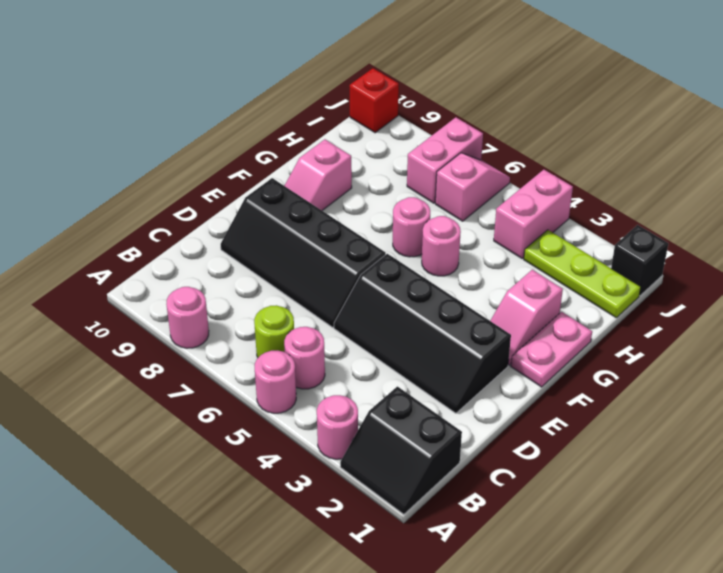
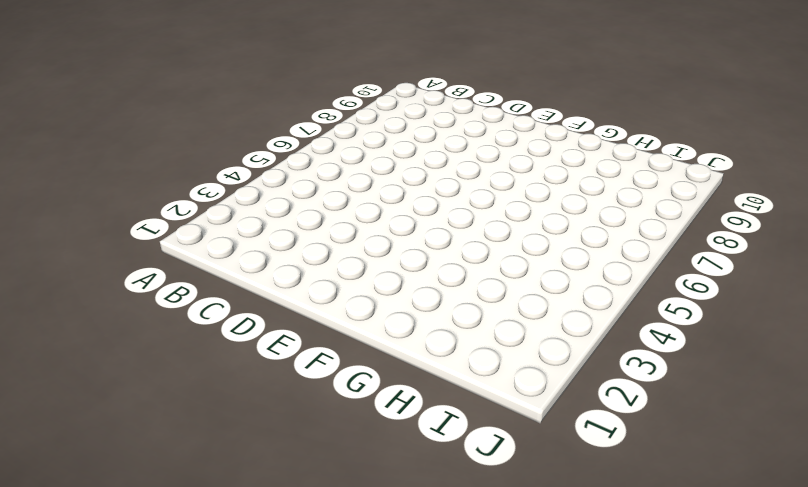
none -> black 2x2 slope [340,387,462,514]
none -> pink 1x1 round brick [317,395,358,459]
none -> pink 1x1 round brick [255,351,296,413]

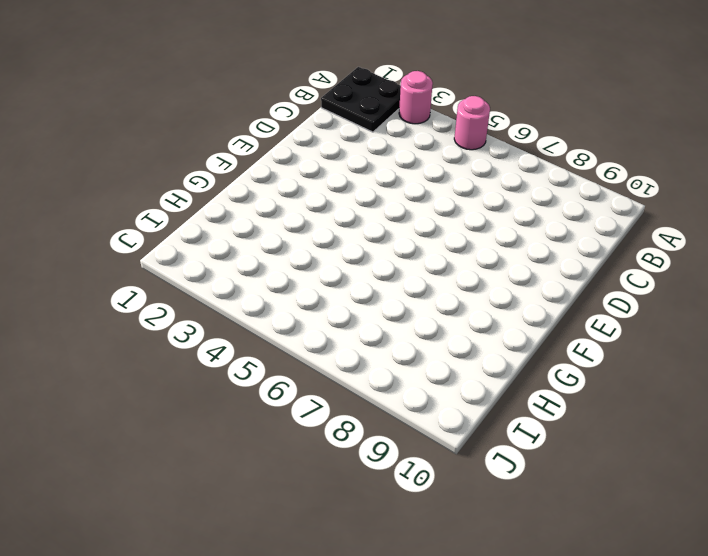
black 2x2 plate [321,67,401,132] -> black 2x2 slope [340,387,462,514]
none -> pink 1x1 round brick [166,287,209,348]
none -> pink 1x1 round brick [284,327,325,389]
none -> lime 1x1 round brick [254,305,294,357]

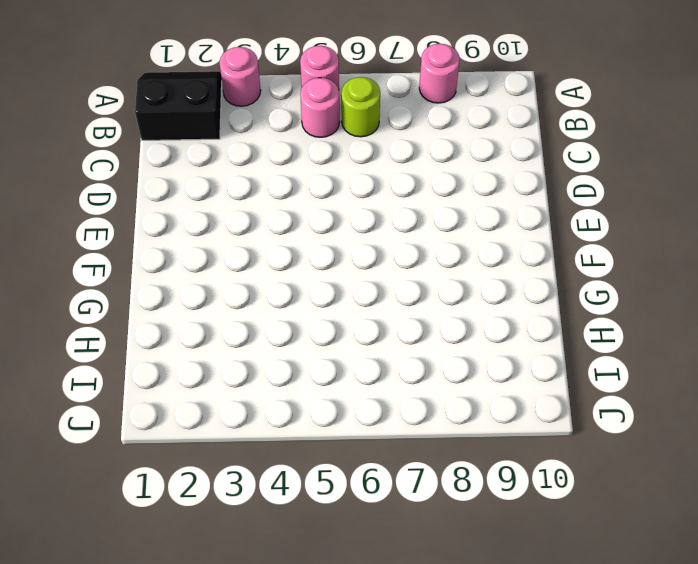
none -> black 2x4 slope [334,254,511,413]
none -> black 2x4 slope [221,178,386,327]
none -> pink 1x2 plate [511,312,592,387]

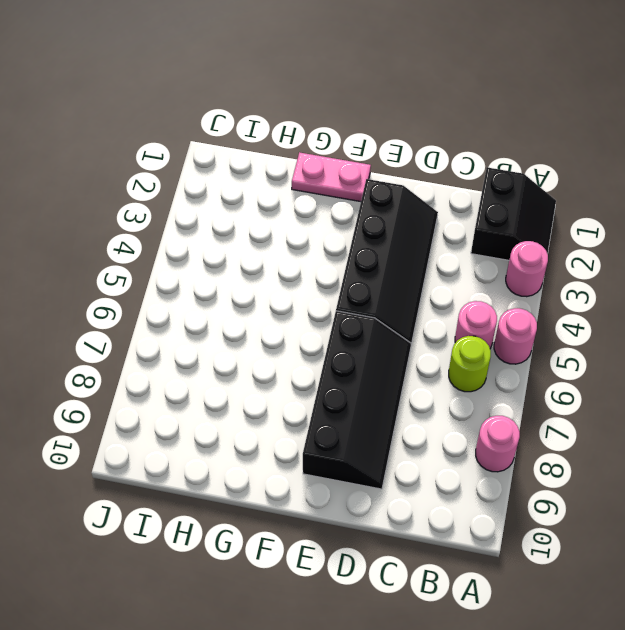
none -> pink 1x2 slope [490,270,563,365]
none -> pink 1x2 slope [284,139,352,210]
none -> pink 1x1 round brick [422,216,461,276]

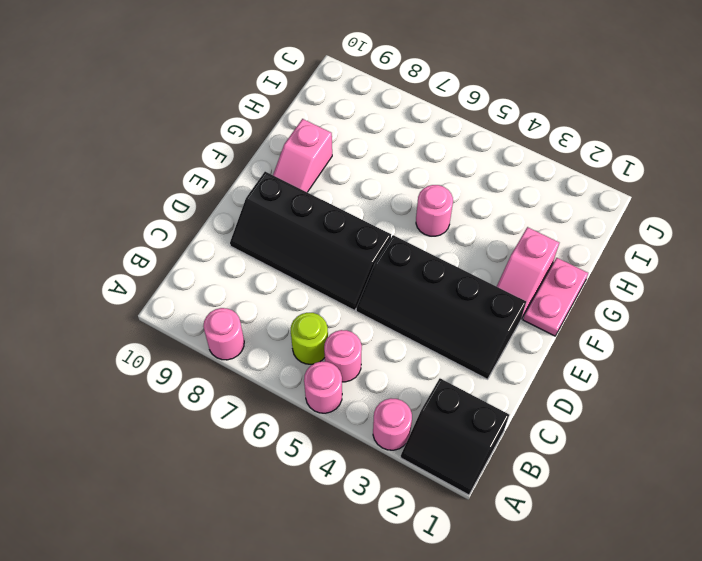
none -> pink 1x1 round brick [393,197,430,257]
none -> lime 1x3 plate [524,230,641,318]
none -> pink 1x2 brick [494,170,573,258]

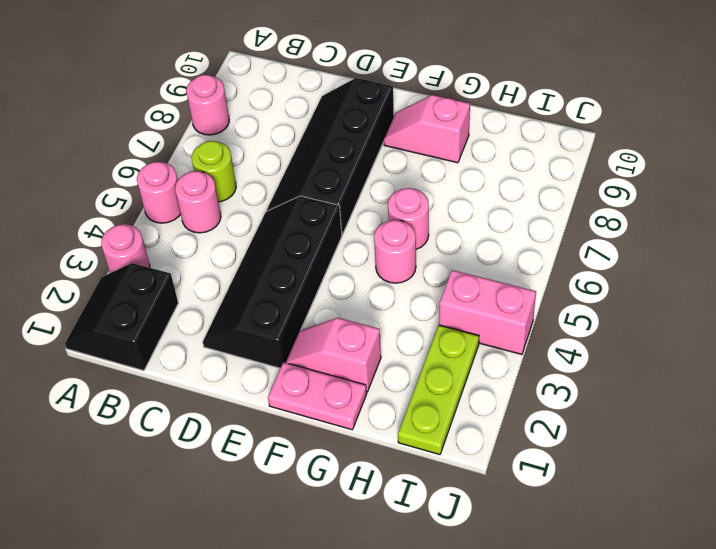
none -> pink 1x2 slope [435,153,510,221]
none -> pink 1x2 brick [407,117,483,203]
none -> black 1x1 brick [611,225,668,296]

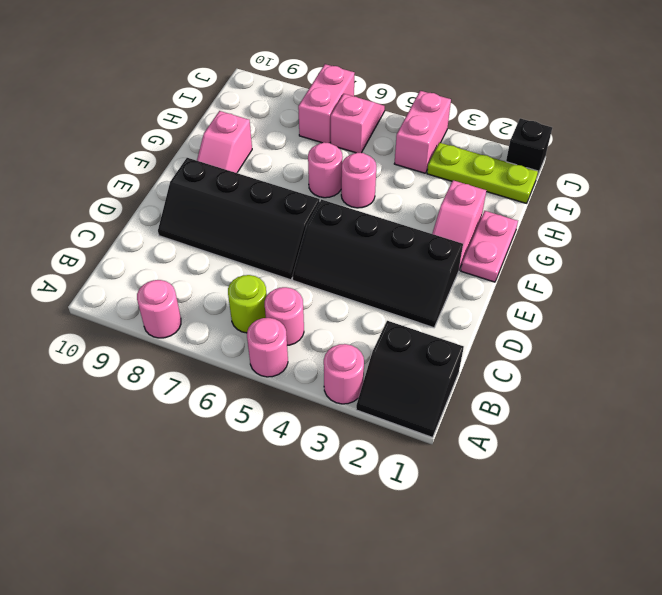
none -> red 1x1 brick [350,68,399,133]

